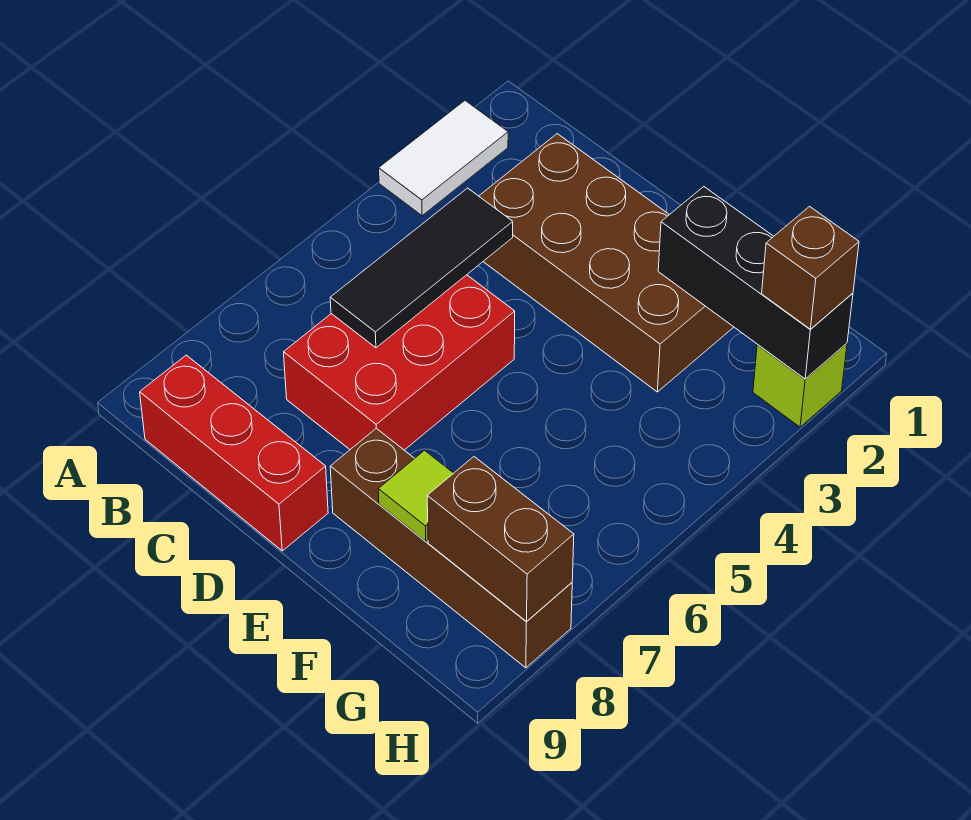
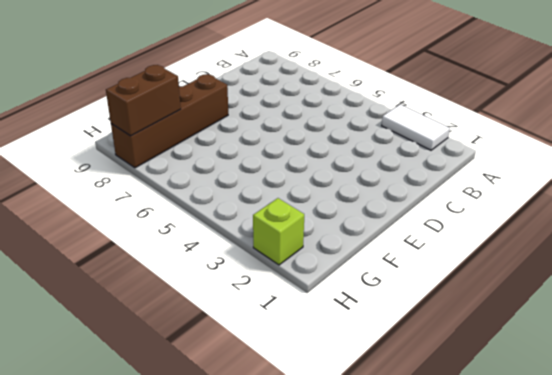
none -> red 1x3 brick [140,355,328,551]
none -> brown 2x4 brick [479,134,733,392]

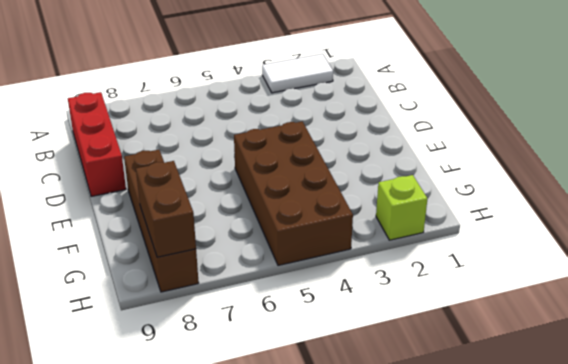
brown 2x4 brick [234,121,353,265] -> brown 2x4 brick moved to [479,134,733,392]
none -> red 2x3 brick [284,275,515,450]
none -> black 1x3 tile [330,188,513,348]

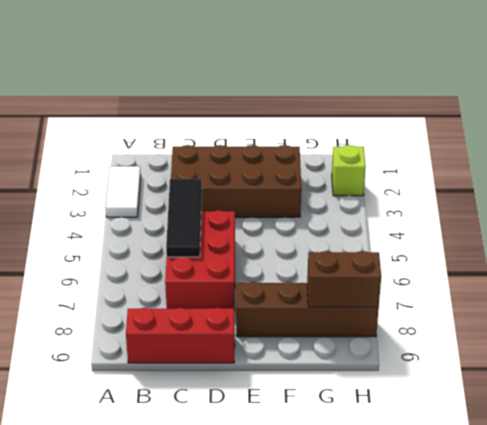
none -> black 1x3 brick [658,187,853,379]
none -> lime 1x1 tile [378,450,453,541]

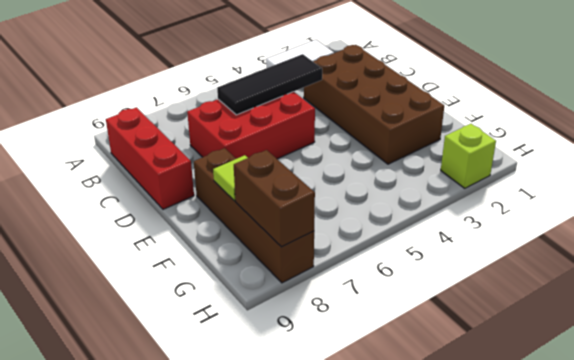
none -> black 1x3 brick [658,187,853,379]
none -> brown 1x1 brick [762,207,859,329]

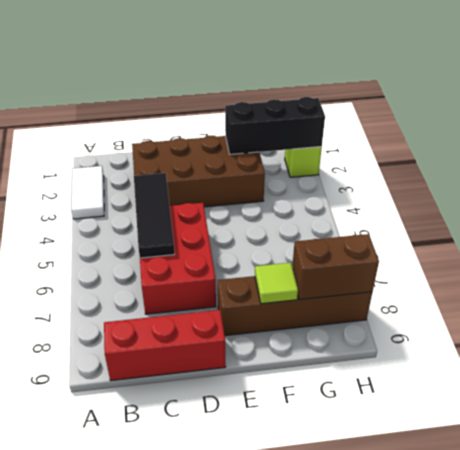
none -> brown 1x1 brick [762,207,859,329]

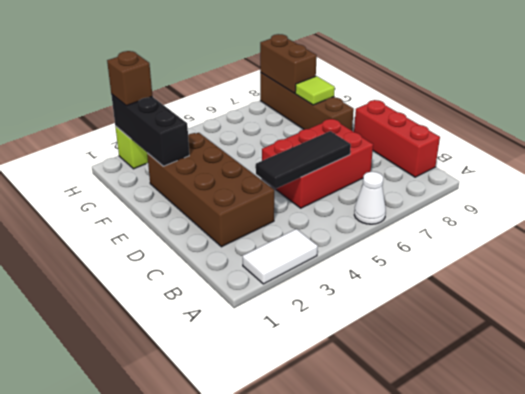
white 1x1 cone [354,172,386,224] -> none

